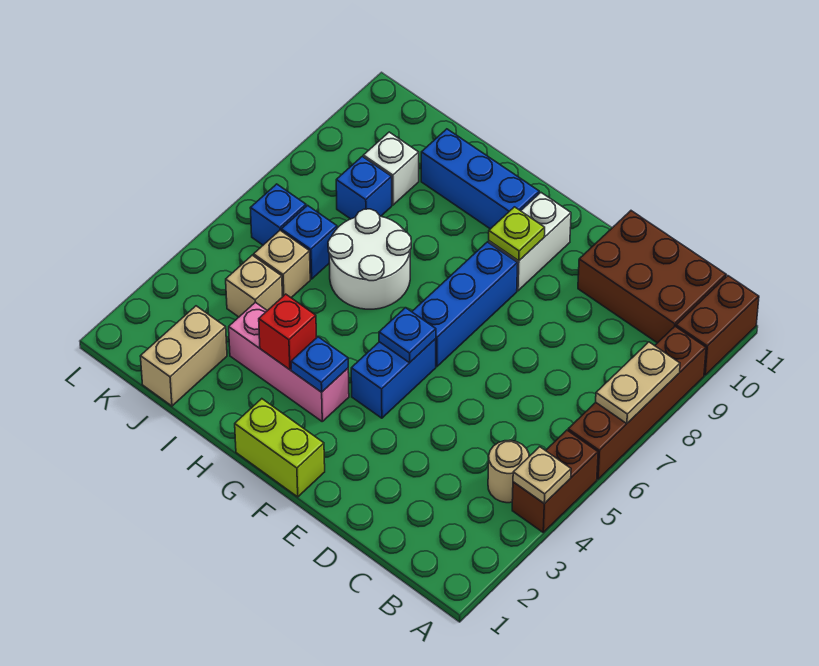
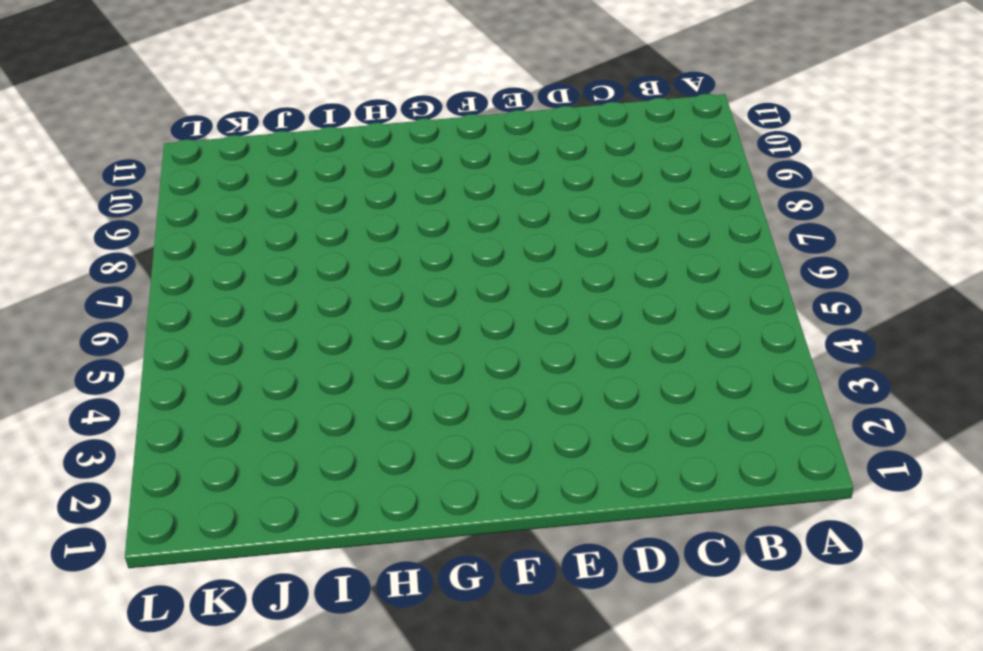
none -> brown 1x2 brick [512,430,598,532]
none -> brown 1x4 brick [568,326,706,479]
none -> brown 1x2 brick [676,276,759,375]

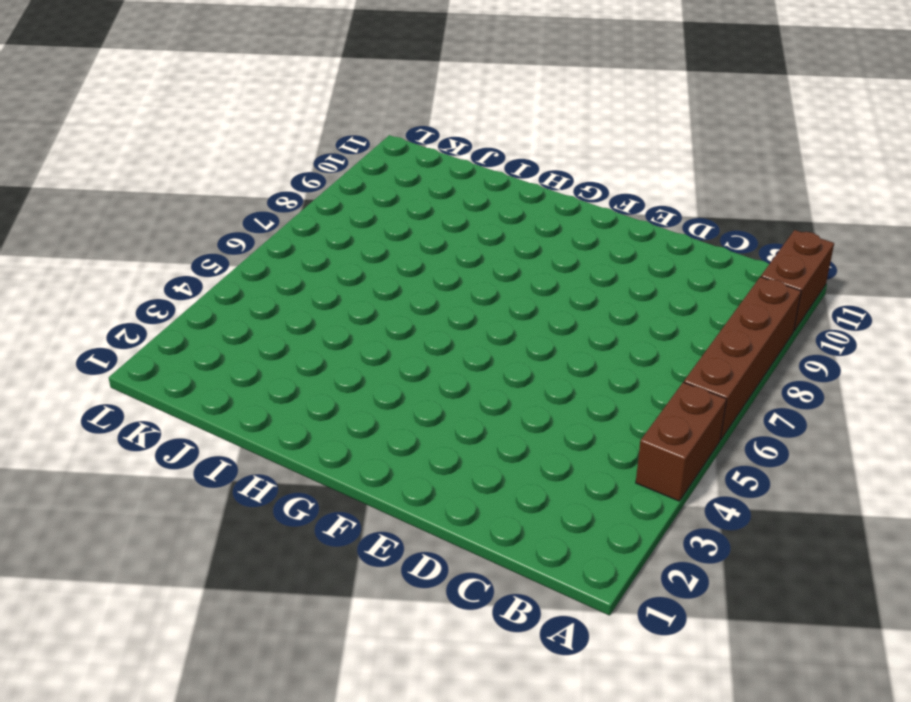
none -> tan 1x1 round brick [488,440,529,503]
none -> brown 2x3 brick [578,211,726,343]
none -> lime 1x2 brick [235,399,325,497]

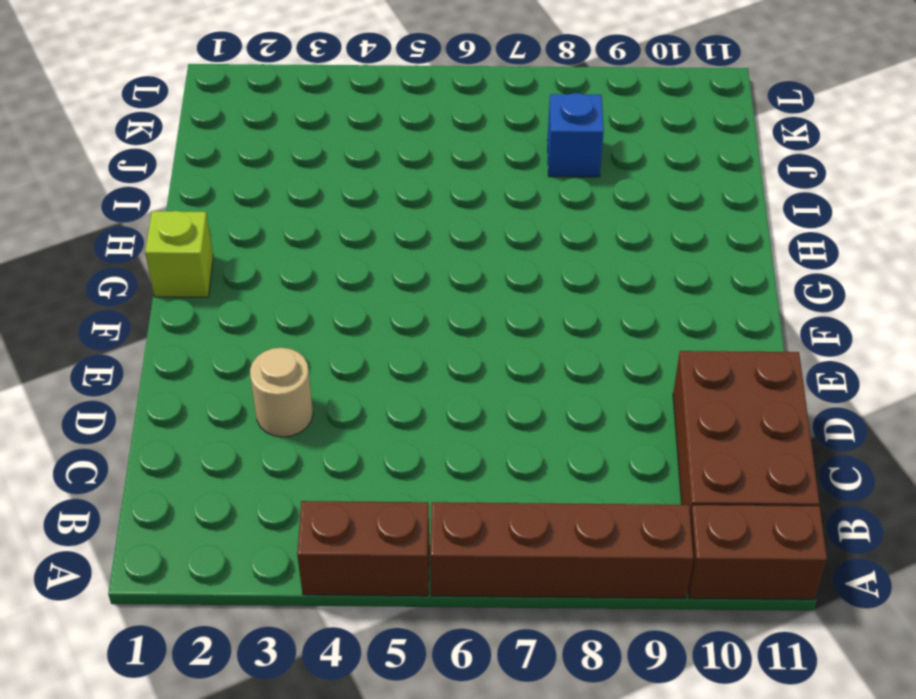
tan 1x1 round brick [250,348,313,437] -> tan 1x1 round brick moved to [488,440,529,503]
lime 1x1 brick [145,211,213,297] -> lime 1x2 brick [235,399,325,497]
none -> blue 1x2 brick [351,339,436,418]
none -> blue 1x3 brick [412,242,518,367]
none -> white 1x2 brick [489,193,571,291]

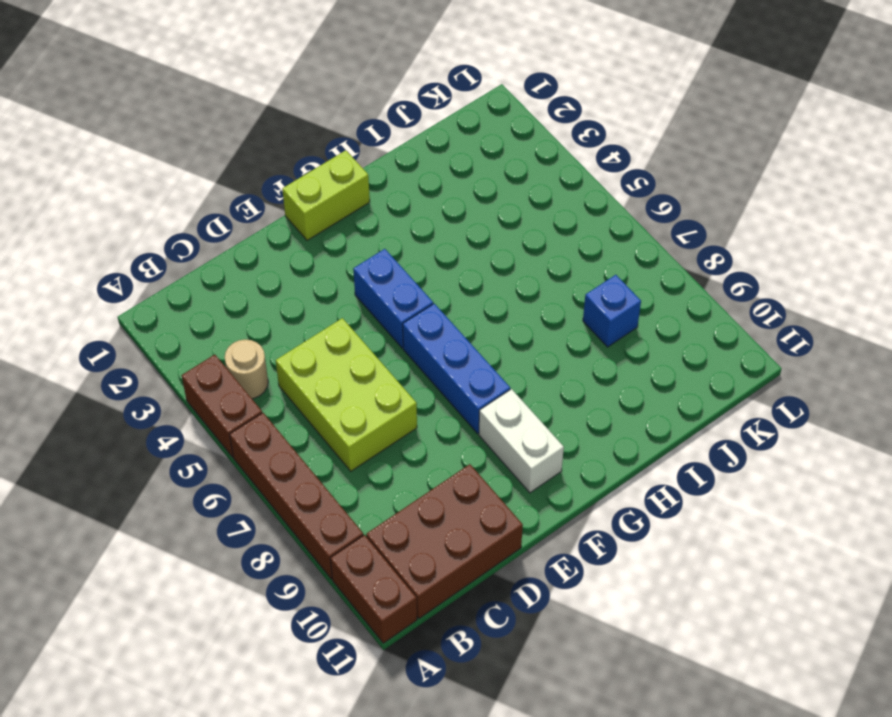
lime 2x3 brick [276,318,417,471] -> none
none -> pink 1x3 brick [229,302,349,421]
none -> blue 1x3 brick [421,129,539,229]
none -> white 2x2 round brick [328,209,411,309]

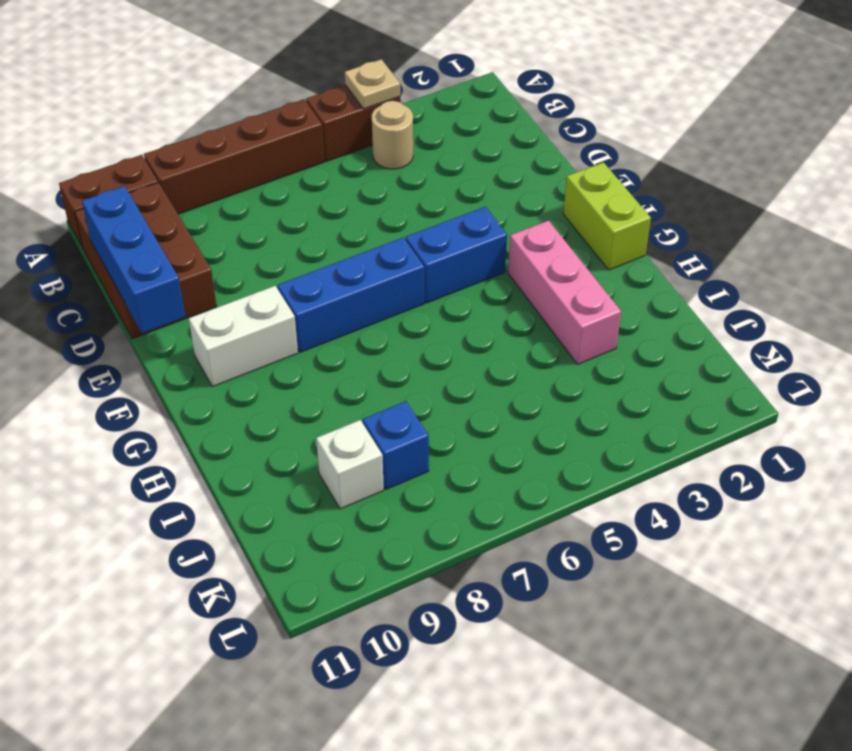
blue 1x3 brick [82,186,185,333] -> blue 1x3 brick moved to [421,129,539,229]
none -> white 2x2 round brick [328,209,411,309]
none -> tan 1x2 brick [140,306,227,406]
none -> tan 1x1 brick [226,255,283,317]

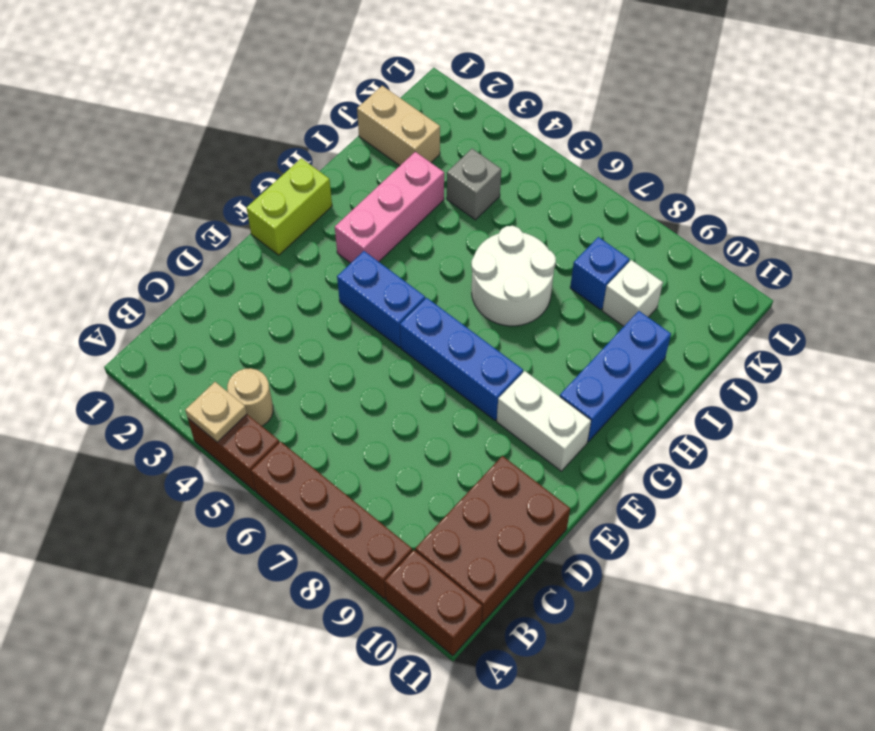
grey 1x1 brick [447,149,501,220] -> tan 1x1 brick [226,255,283,317]
none -> tan 1x1 brick [254,230,310,298]
none -> blue 1x1 brick [281,205,337,279]
none -> blue 1x1 brick [250,184,306,245]

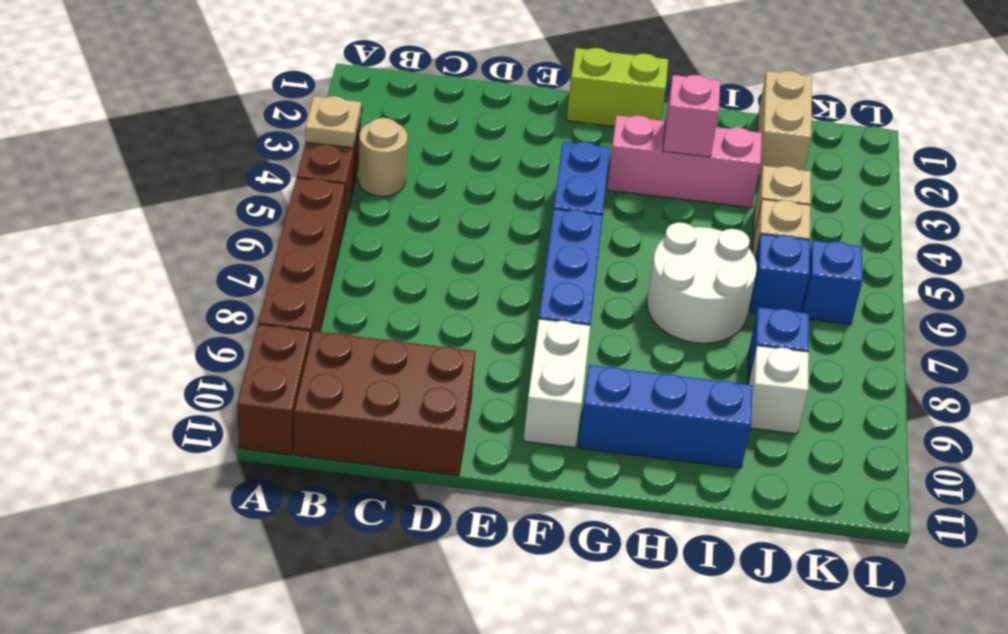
pink 1x1 brick [663,75,720,157] -> red 1x1 brick [259,294,317,370]
none -> tan 1x2 plate [596,342,680,424]
none -> blue 1x1 plate [379,308,436,363]
none -> lime 1x1 plate [489,207,545,261]

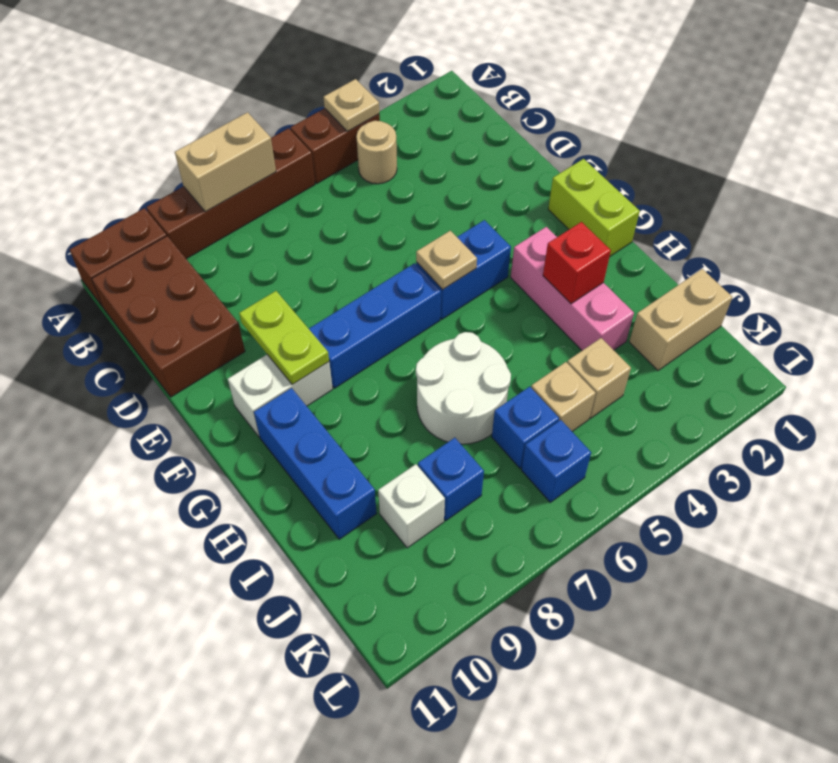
tan 1x2 brick [175,112,276,212] -> tan 1x2 plate [596,342,680,424]
lime 1x2 plate [239,291,329,385] -> lime 1x1 plate [489,207,545,261]
tan 1x1 plate [416,231,477,290] -> blue 1x1 plate [379,308,436,363]
none -> blue 1x1 plate [291,337,348,392]

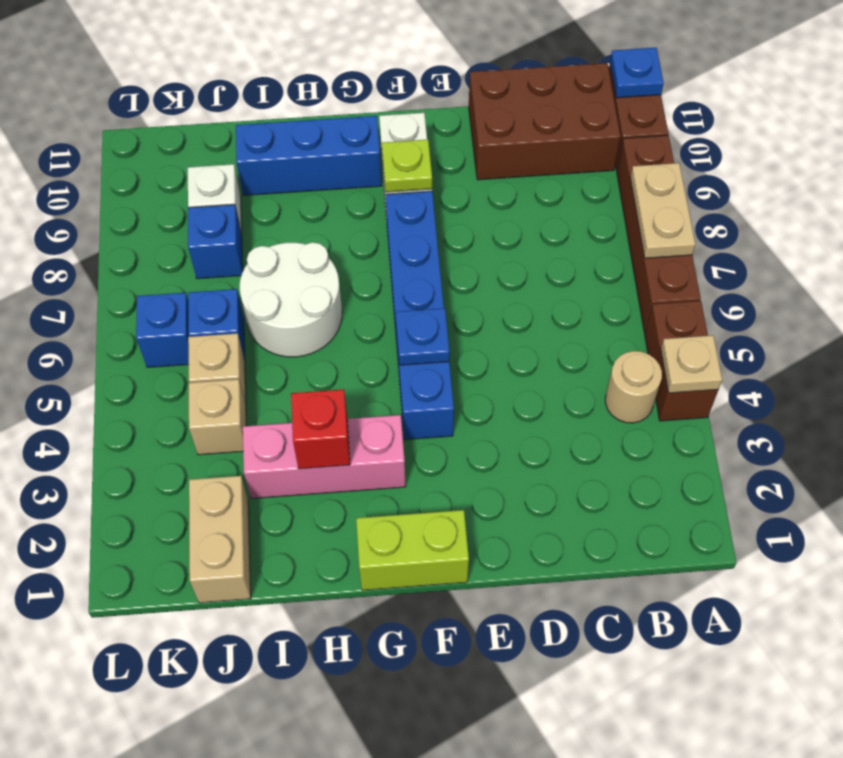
blue 1x1 plate [610,48,664,98] -> blue 1x1 plate moved to [291,337,348,392]

